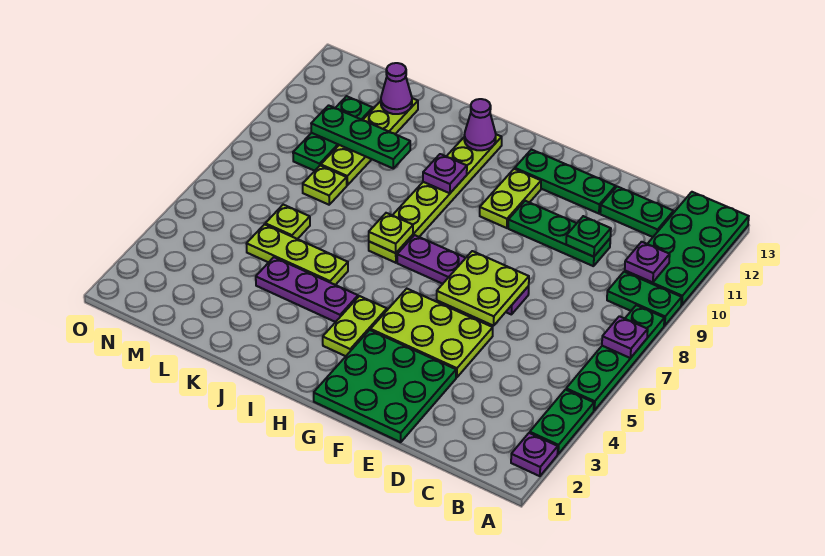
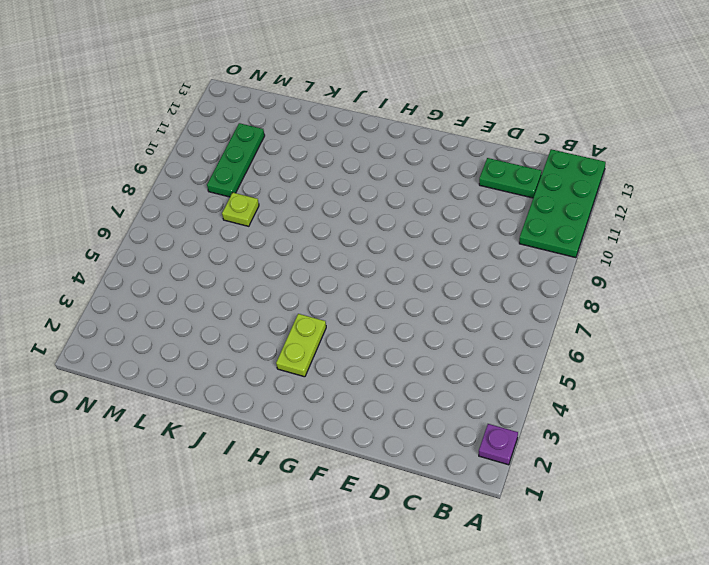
none -> green 1x2 plate [530,390,594,454]
none -> green 1x4 plate [566,305,664,411]
none -> green 1x2 plate [607,272,682,326]

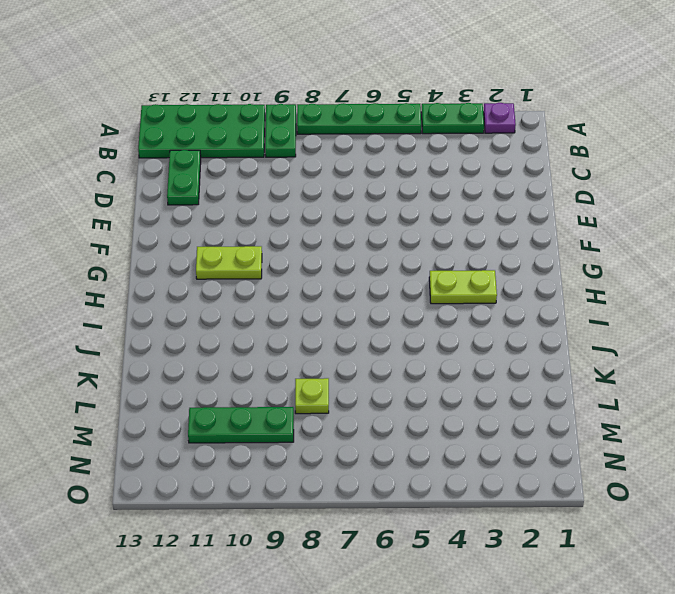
none -> green 1x3 plate [508,201,610,266]
none -> green 3x3 plate [314,330,456,442]
none -> lime 2x3 plate [371,289,493,377]

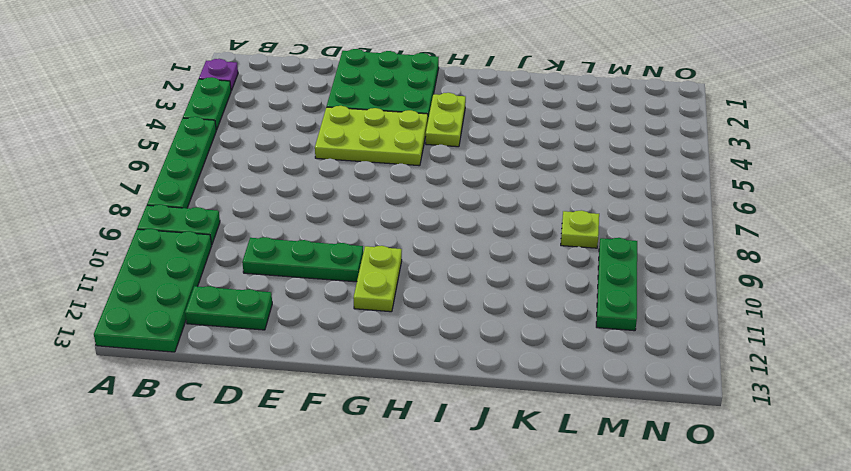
none -> purple 1x4 plate [397,235,529,315]
none -> green 1x3 plate [515,150,616,214]
none -> purple 1x3 plate [256,257,358,322]

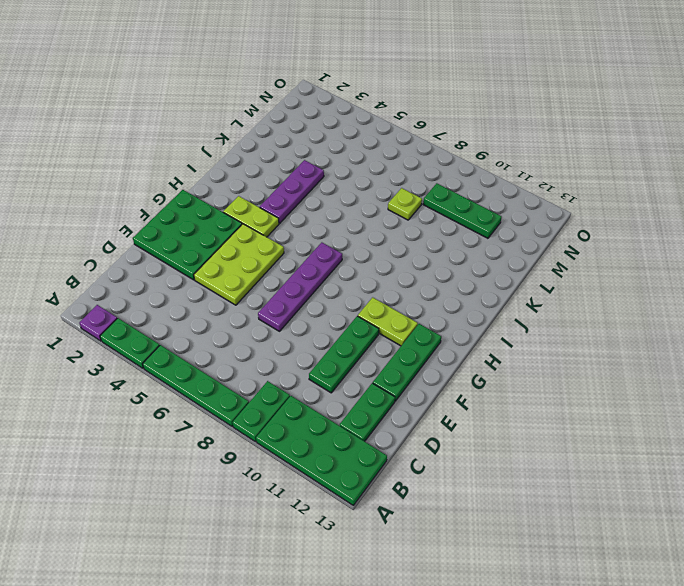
none -> lime 1x6 plate [369,134,502,263]
none -> lime 1x3 plate [246,224,348,285]
none -> lime 1x1 plate [265,205,310,239]

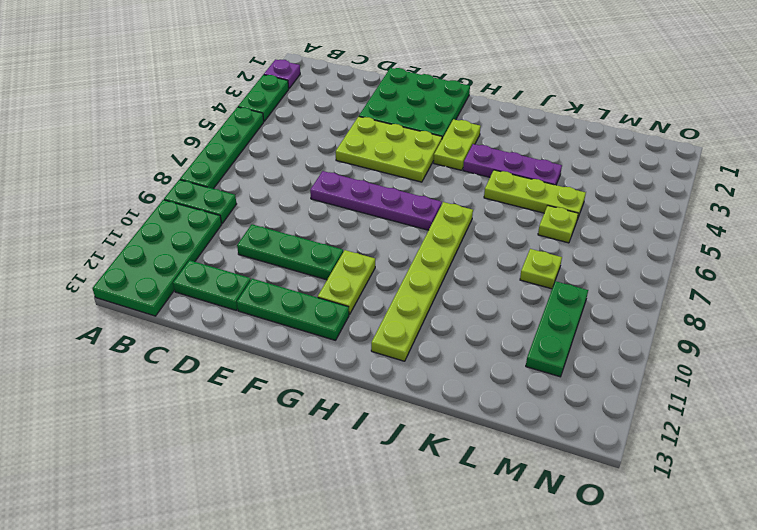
none -> lime 1x4 plate [321,98,418,185]
none -> purple 1x1 plate [602,316,648,358]
none -> purple 1x1 plate [625,242,670,283]

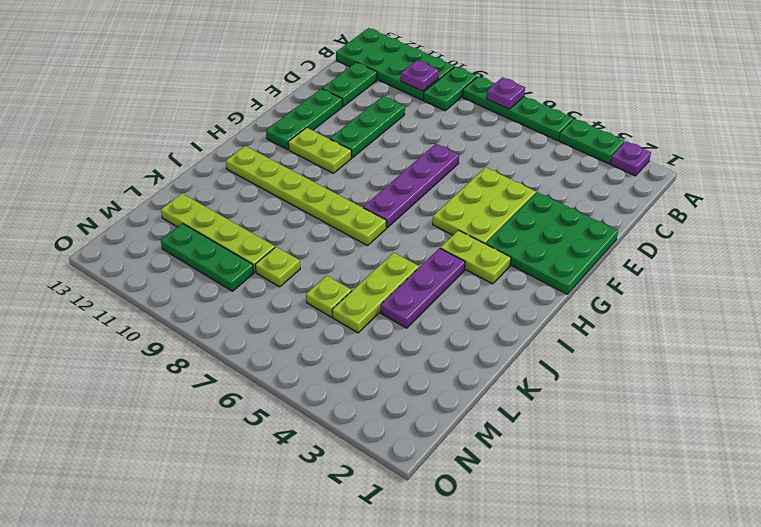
none -> green 1x1 plate [566,216,611,257]
none -> lime 2x2 plate [437,251,529,326]
none -> lime 1x1 plate [369,213,413,253]

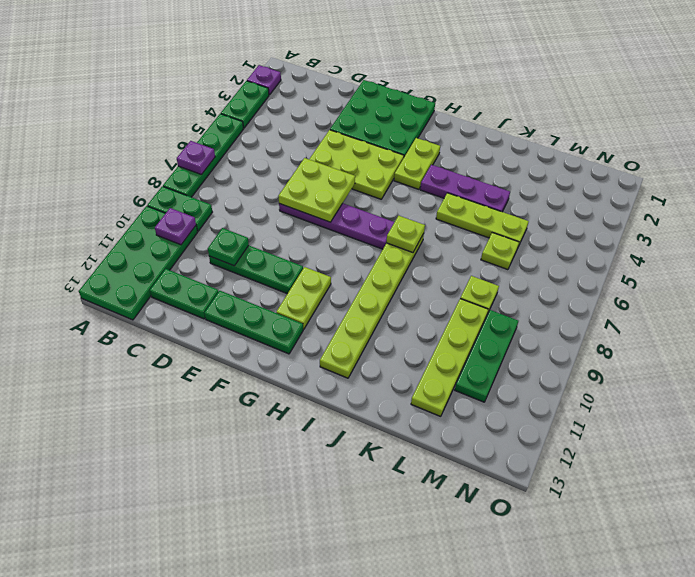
none -> purple 1x1 plate [423,154,467,193]
none -> purple 1x1 cone [464,99,496,150]
none -> green 1x3 plate [311,105,410,168]

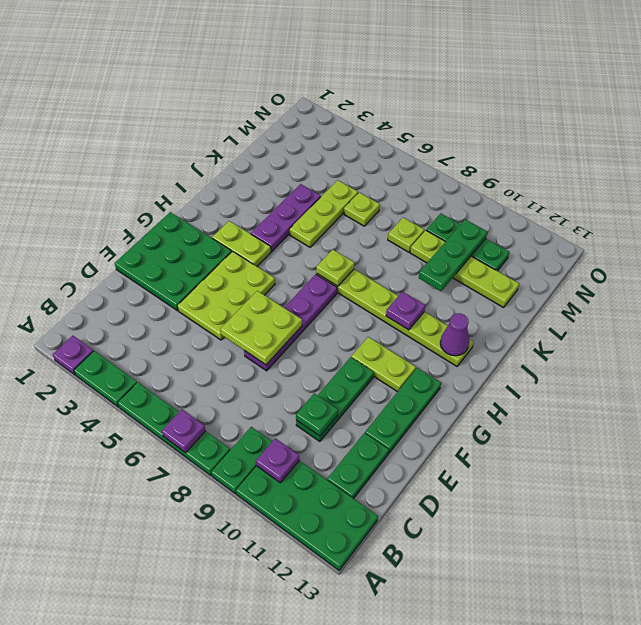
none -> purple 1x1 cone [381,63,412,114]

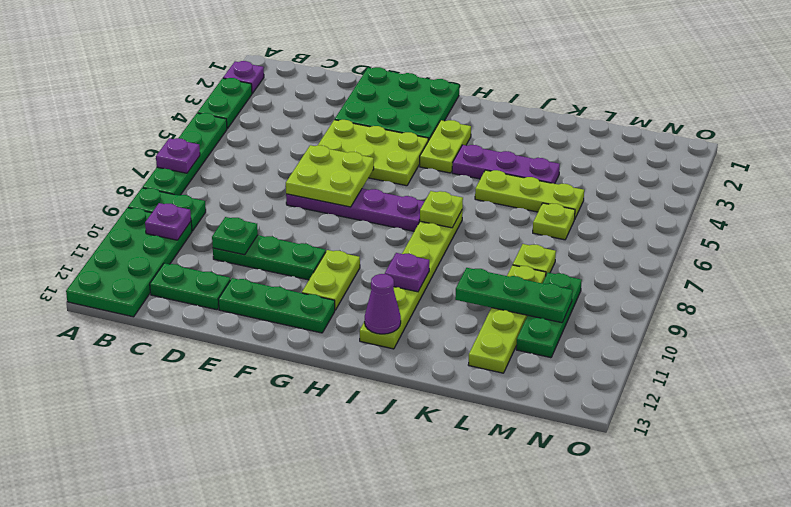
none -> purple 1x1 cone [381,63,412,114]

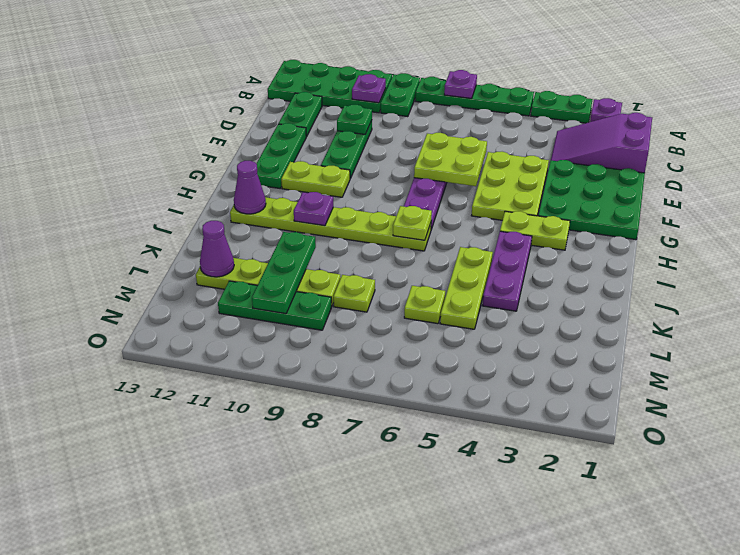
purple 2x3 slope [551,113,652,173] -> none

